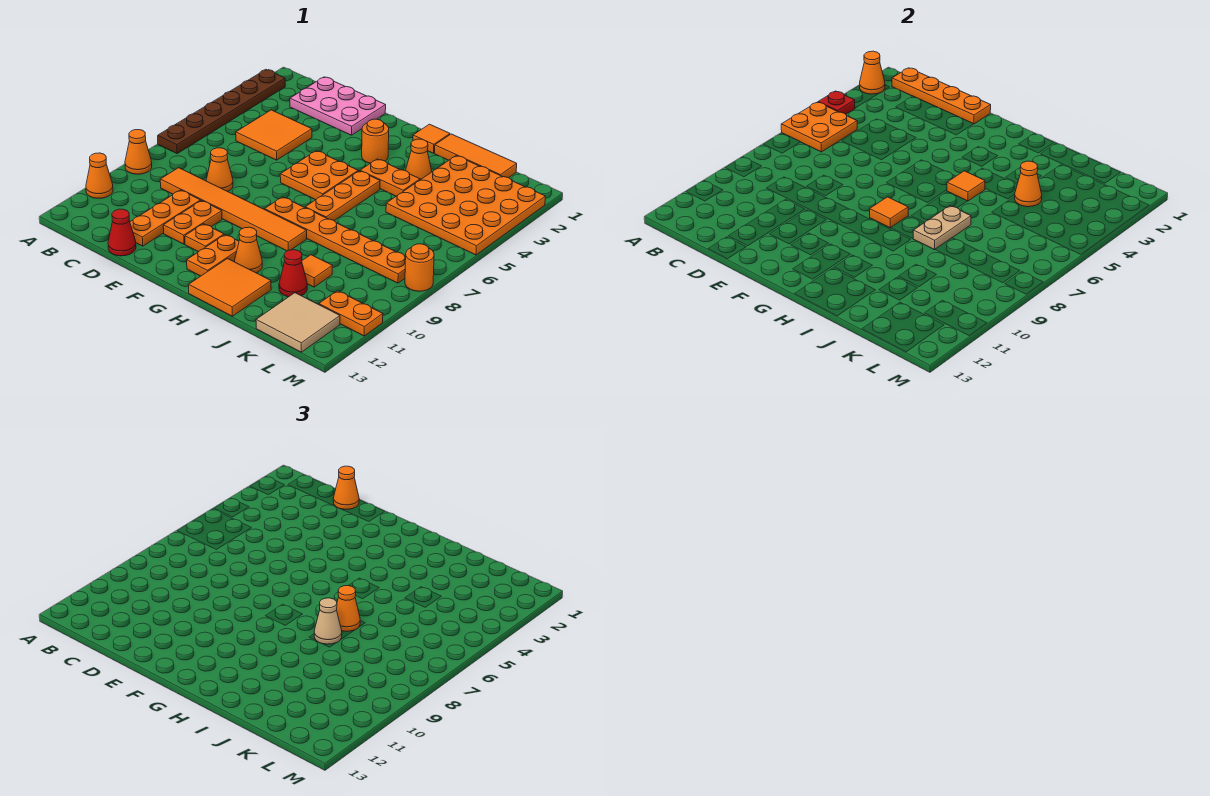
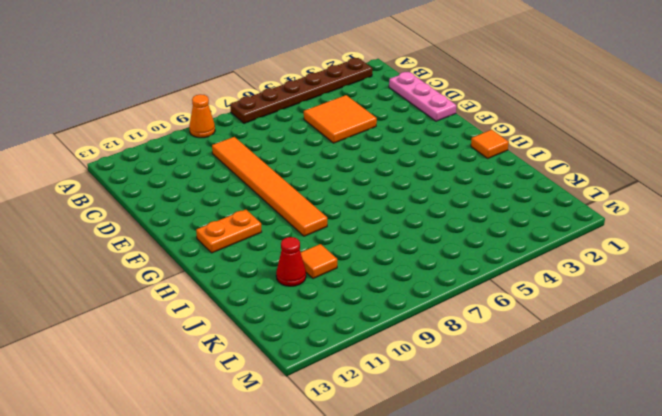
pink 1x3 plate [389,72,456,121] -> pink 2x3 plate [290,77,386,135]
none -> orange 1x1 cone [86,153,113,198]
none -> orange 1x1 cone [206,148,233,192]
none -> orange 1x3 plate [130,190,201,246]
none -> red 1x1 cone [108,209,136,256]

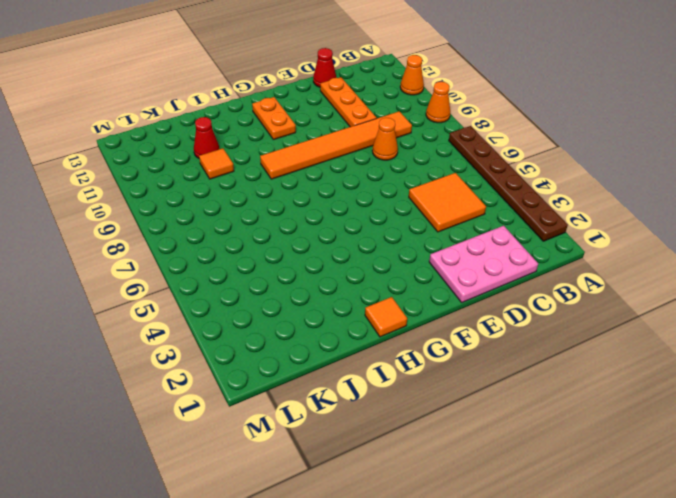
none -> orange 1x2 plate [163,201,222,244]
none -> orange 2x2 plate [280,151,358,200]
none -> orange 1x1 plate [185,224,224,252]
none -> orange 1x1 round brick [362,119,389,163]

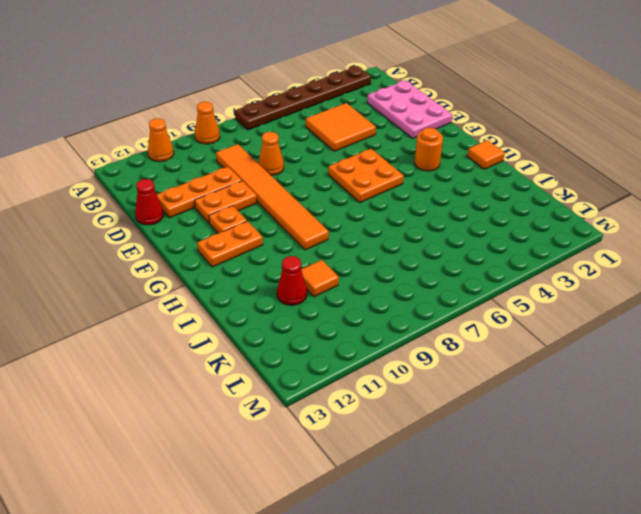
none -> orange 1x6 plate [265,197,406,283]
none -> orange 1x2 plate [360,159,420,196]
none -> orange 1x3 plate [305,171,380,221]
none -> orange 1x1 cone [234,227,262,273]

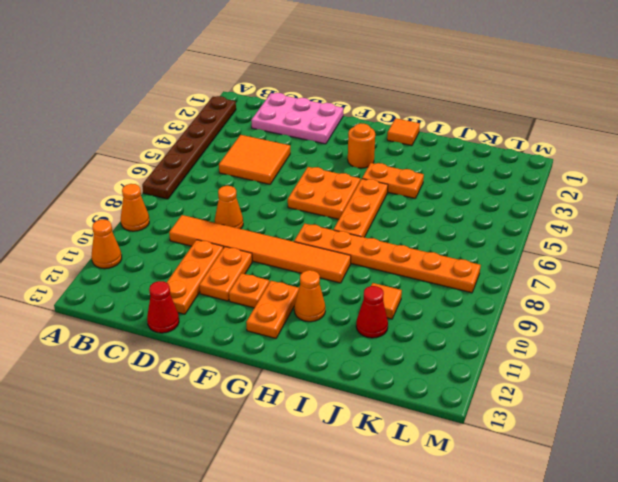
none -> orange 2x2 tile [189,259,271,316]
none -> orange 1x3 tile [435,134,517,178]
none -> orange 1x1 cone [406,139,432,180]
none -> orange 4x4 plate [386,156,545,255]

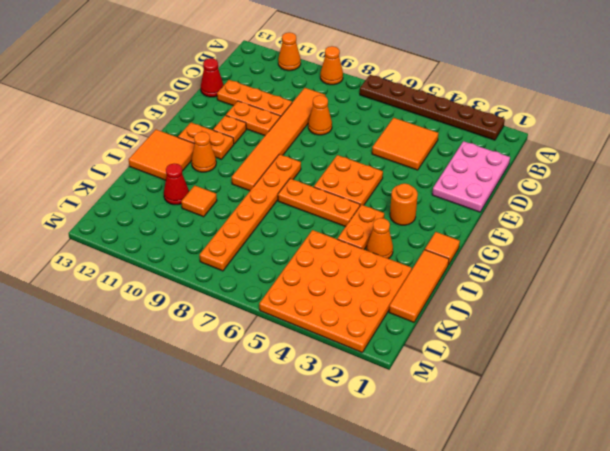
none -> tan 2x2 tile [256,293,340,352]
none -> orange 1x2 plate [319,291,383,336]
none -> orange 1x1 round brick [405,244,434,291]
none -> orange 1x1 cone [860,51,885,94]

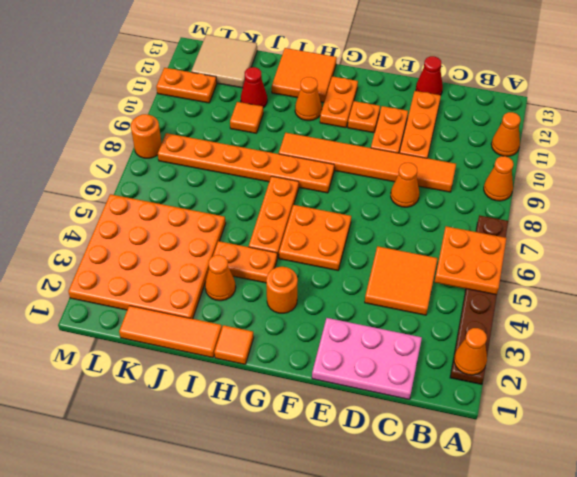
none -> red 1x1 plate [818,91,855,114]
none -> orange 1x4 plate [892,68,991,124]
none -> orange 1x1 tile [870,197,908,228]
none -> orange 1x1 tile [947,171,985,201]

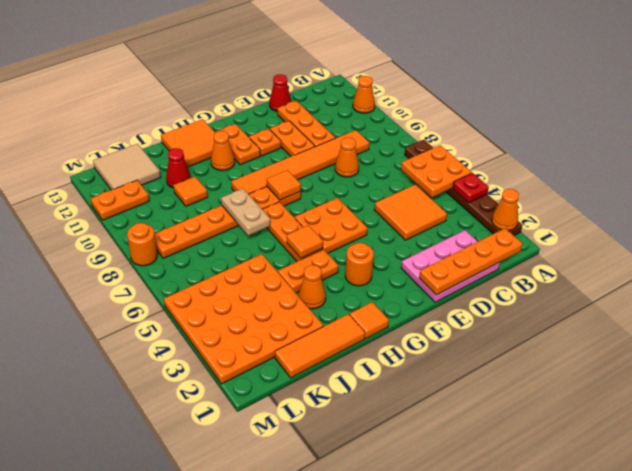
none -> orange 1x1 cone [125,130,152,174]
none -> orange 1x1 cone [1015,161,1042,207]
none -> orange 1x1 cone [333,466,359,509]
none -> orange 1x1 cone [337,586,360,631]

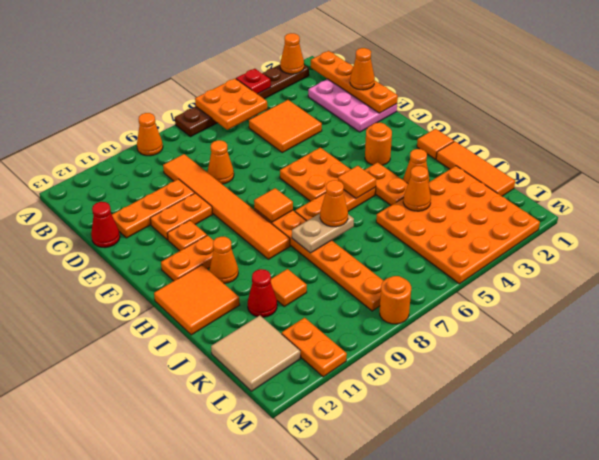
none -> orange 1x1 cone [86,153,113,198]
none -> tan 1x1 cone [314,598,342,644]

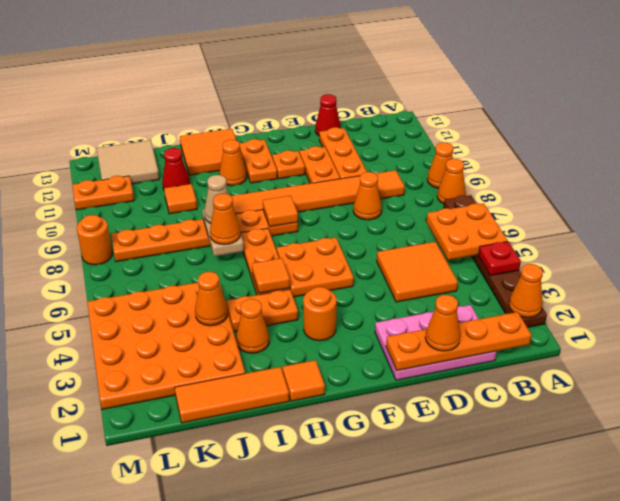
orange 1x1 cone [437,159,466,204] -> orange 1x1 cone moved to [86,153,113,198]

